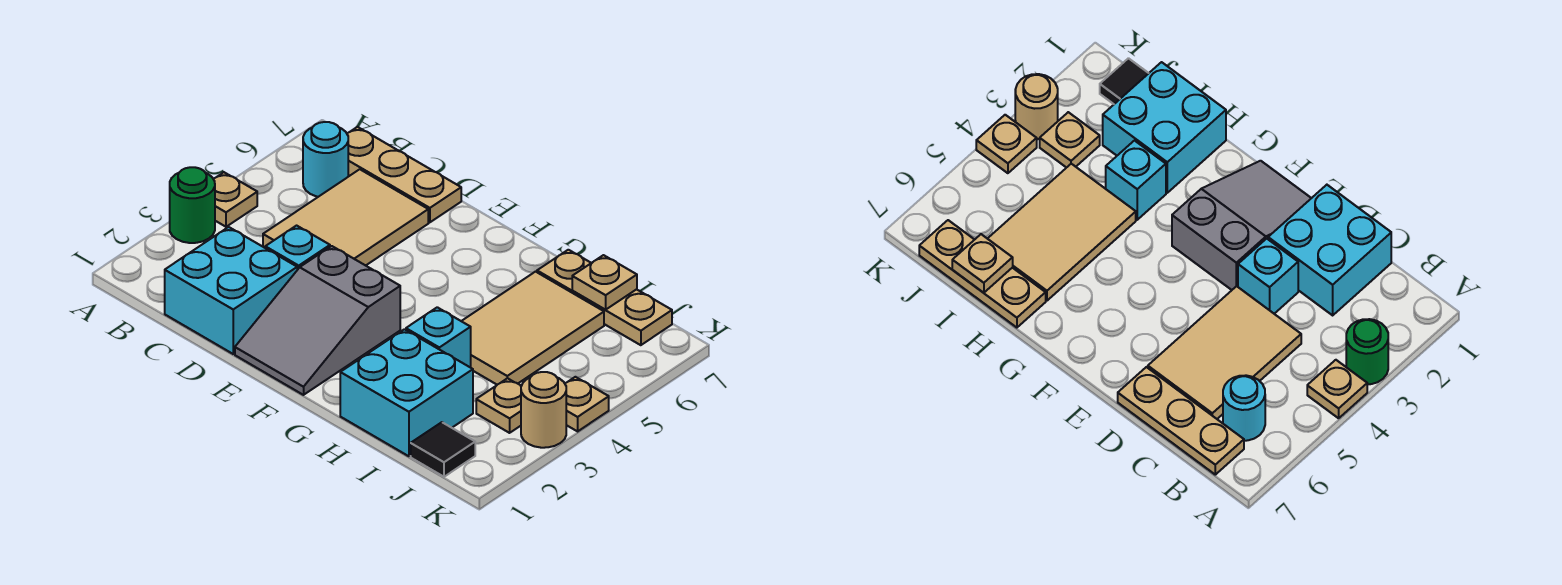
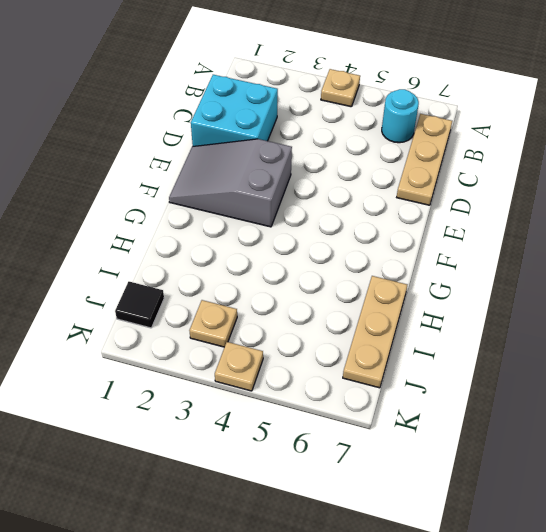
none -> green 1x1 round brick [170,167,215,243]
none -> tan 2x3 tile [263,169,428,266]
none -> cyan 1x1 brick [265,226,330,270]

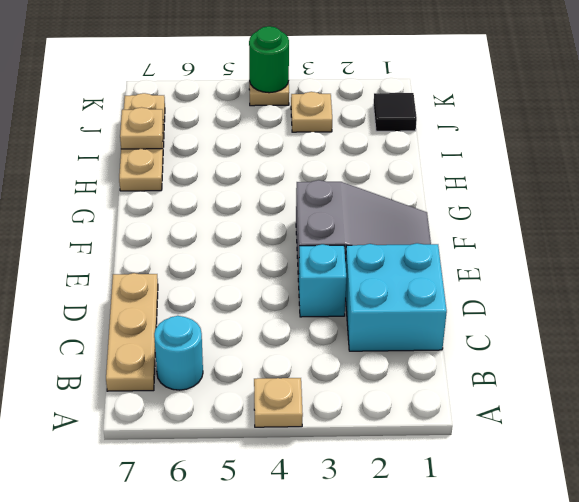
green 1x1 round brick [249,26,289,93] -> green 1x1 round brick moved to [170,167,215,243]
none -> tan 2x3 tile [263,169,428,266]
none -> cyan 2x2 brick [340,329,473,456]
none -> cyan 1x1 brick [406,307,471,368]

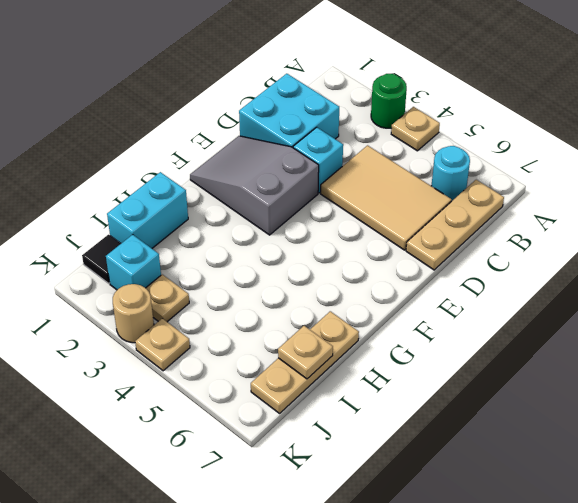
cyan 1x2 brick [107,172,188,248] -> cyan 2x2 brick [340,329,473,456]
cyan 1x1 brick [106,235,161,290] -> cyan 1x1 brick moved to [406,307,471,368]
none -> tan 2x3 tile [462,272,604,385]

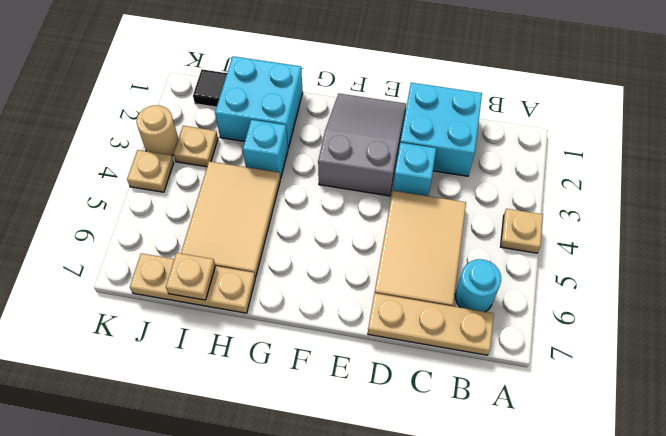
none -> green 1x1 round brick [170,167,215,243]

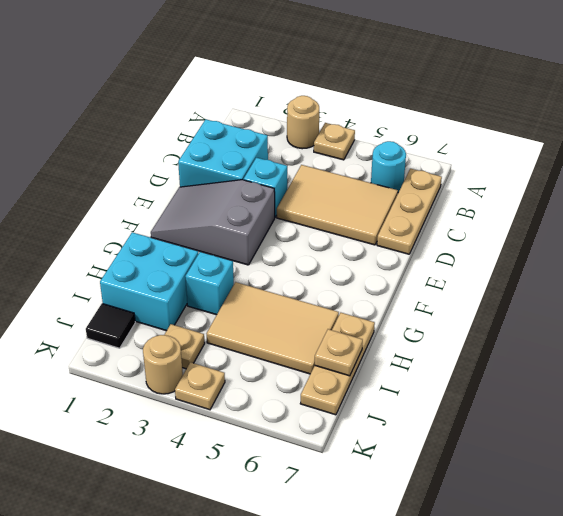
tan 1x1 round brick [287,96,319,149] -> green 1x1 round brick [170,167,215,243]

